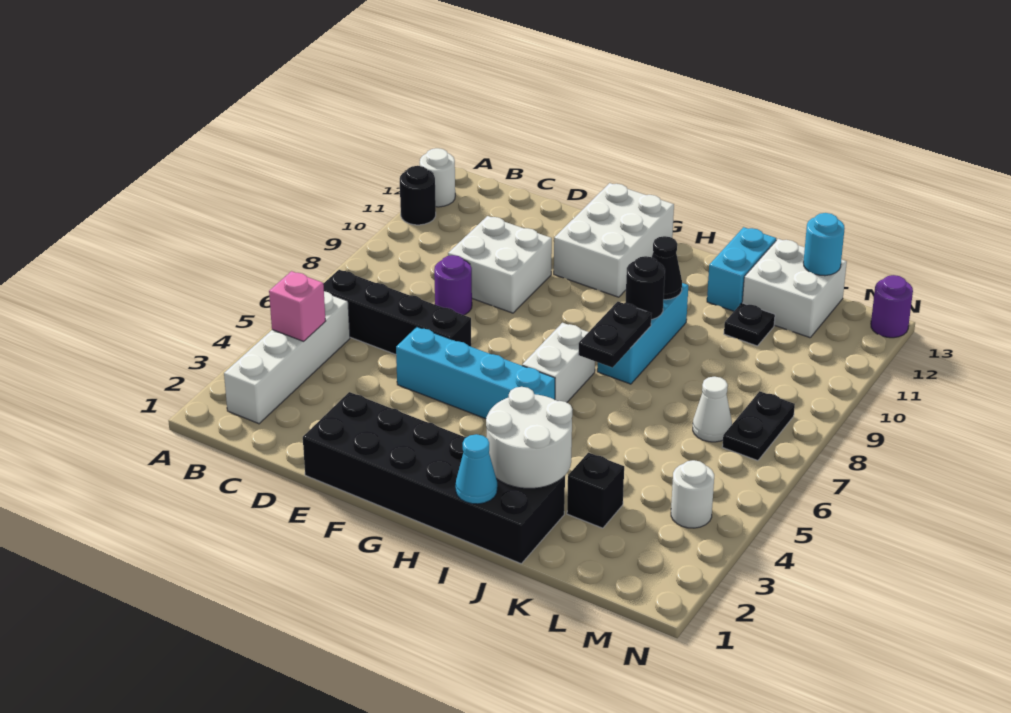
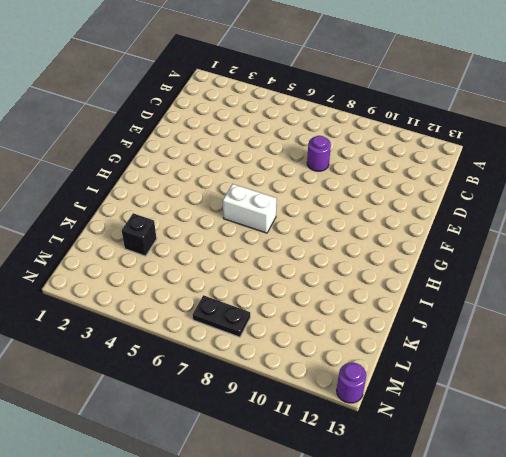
none -> black 1x1 round brick [400,166,436,225]
none -> white 1x1 round brick [420,148,455,207]
none -> white 1x4 brick [224,291,350,424]

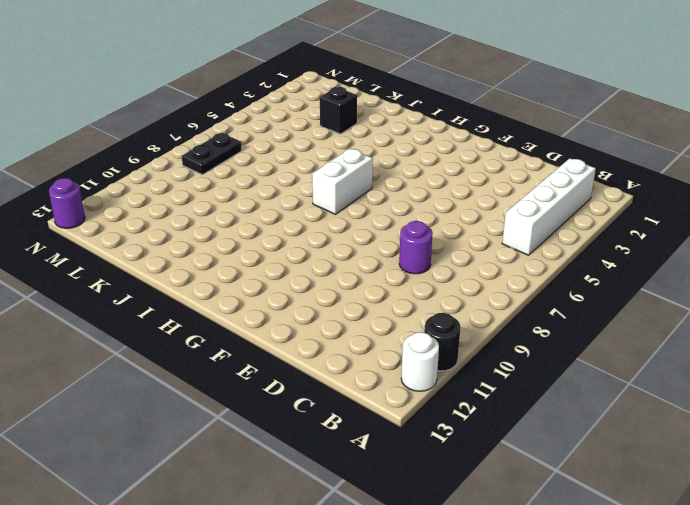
none -> black 1x4 brick [323,270,471,354]
none -> white 2x2 brick [448,216,552,313]
none -> black 2x6 brick [303,392,565,564]

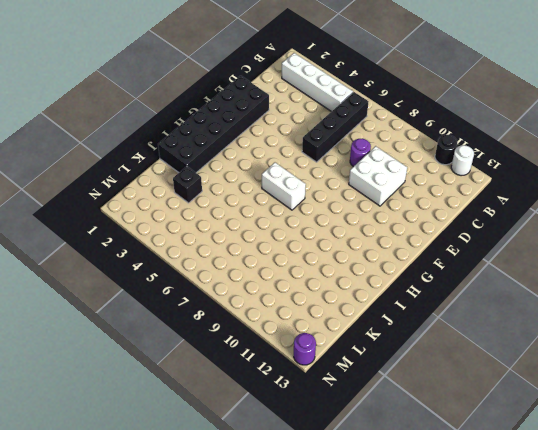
none -> cyan 1x4 brick [396,327,555,419]
none -> white 2x3 brick [554,183,674,297]
none -> cyan 1x3 brick [597,283,688,384]

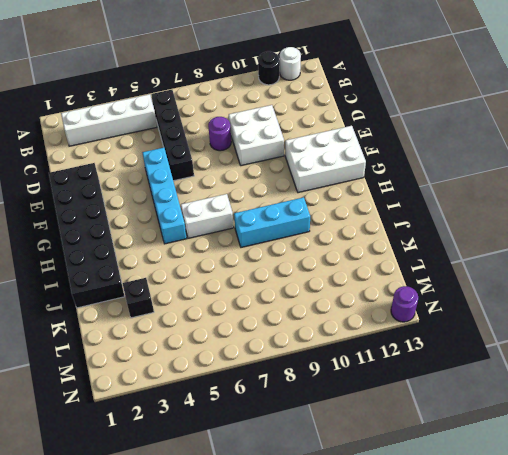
none -> cyan 1x2 brick [707,227,776,311]
none -> black 1x1 plate [724,303,775,346]
none -> white 2x2 brick [742,239,847,338]

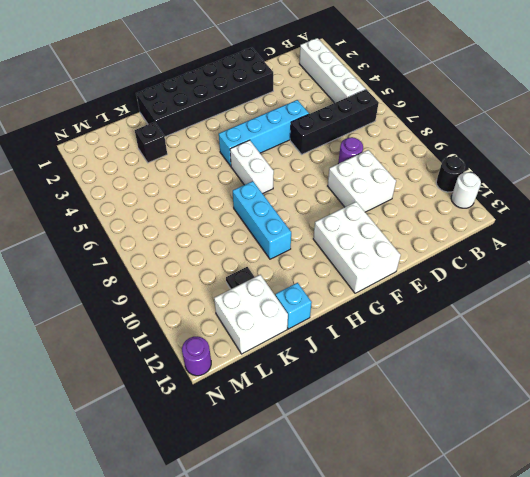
cyan 1x1 brick [275,283,312,329] -> cyan 1x2 brick [707,227,776,311]
none -> white 1x1 cone [693,377,732,442]
none -> white 1x1 round brick [671,460,714,528]
none -> black 1x2 plate [722,391,795,461]

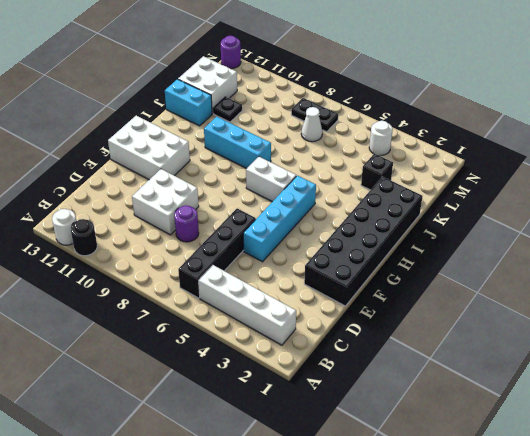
none -> pink 1x1 brick [269,271,326,341]
none -> cyan 1x1 cone [456,434,497,504]
none -> white 2x2 round brick [486,387,572,488]

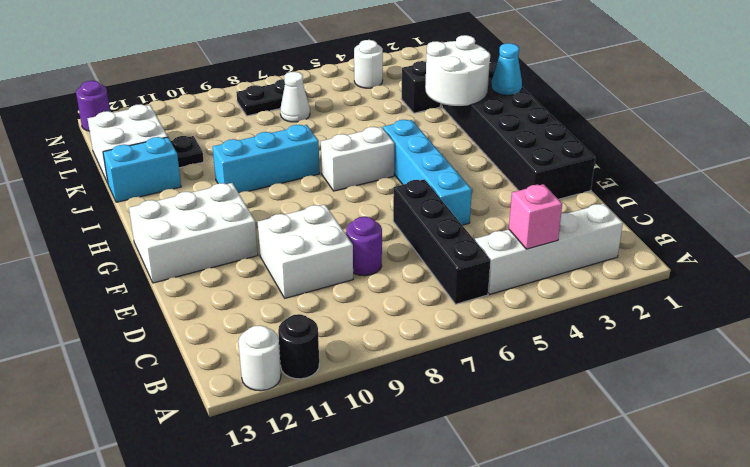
none -> black 1x2 plate [578,302,651,368]
none -> black 1x1 round brick [625,256,665,320]
none -> black 1x1 cone [652,236,682,300]

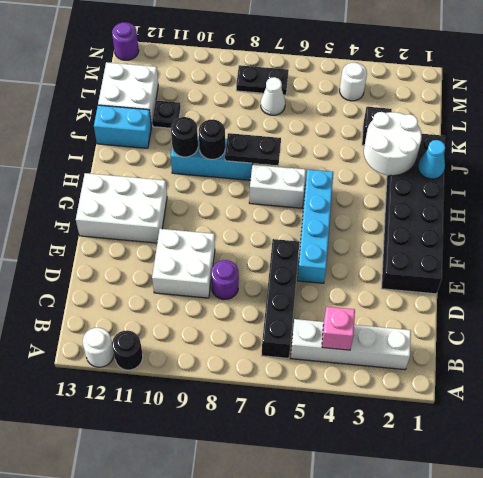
black 1x1 round brick [171,117,198,157] -> black 1x1 cone [652,236,682,300]
none -> cyan 1x1 round brick [803,213,845,276]

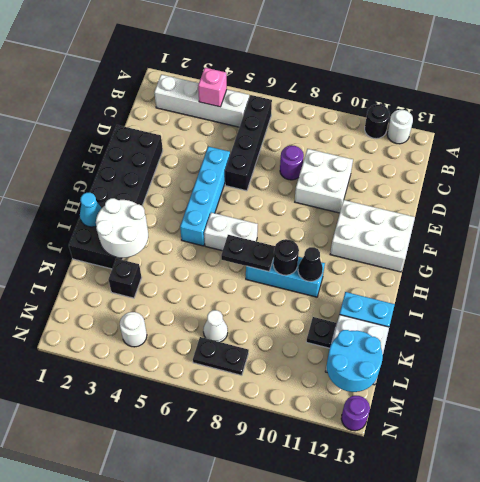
cyan 2x2 round brick [327,330,383,392] -> cyan 1x1 round brick [803,213,845,276]

